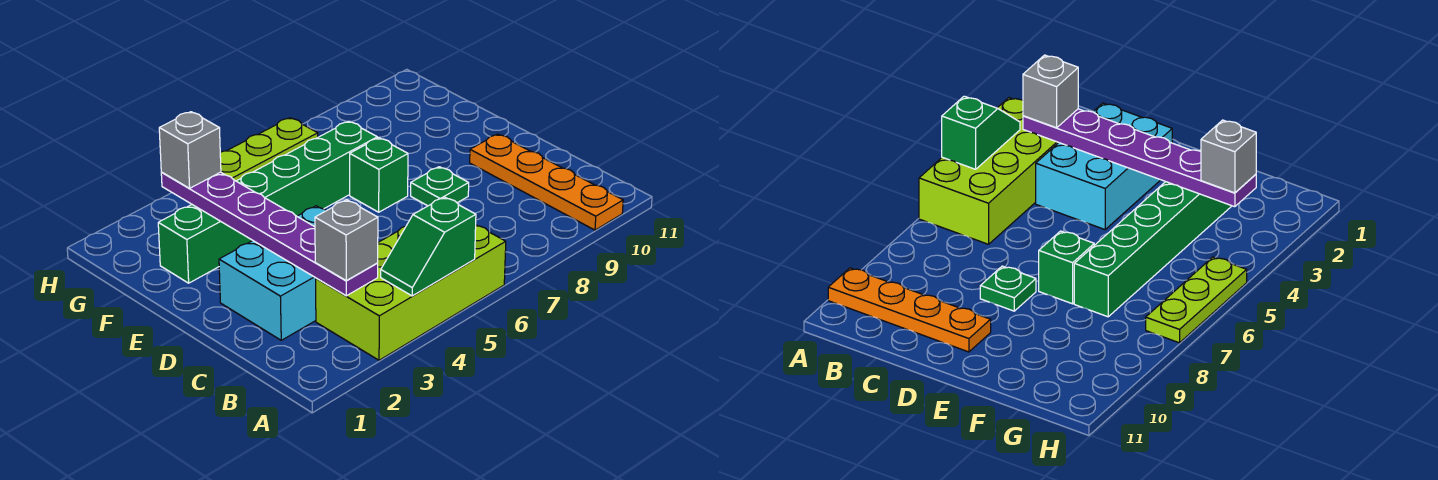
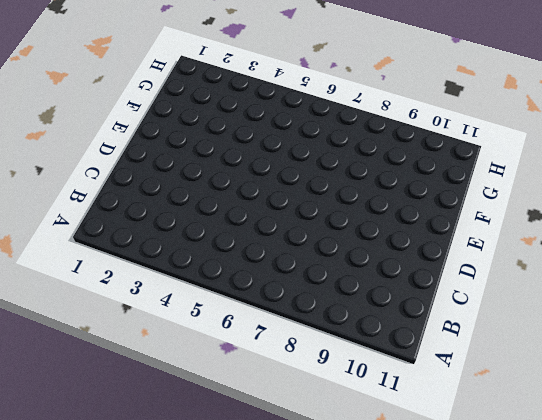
none -> lime 2x4 brick [316,225,506,360]
none -> orange 1x4 plate [470,134,623,230]

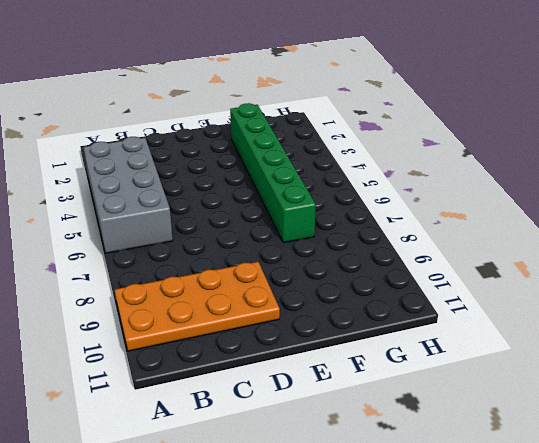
grey 2x4 brick [83,137,173,253] -> lime 2x4 brick [316,225,506,360]
orange 2x4 plate [115,262,280,351] -> orange 1x4 plate [470,134,623,230]
none -> cyan 2x3 brick [219,206,326,340]
none -> green 1x1 plate [411,167,469,206]

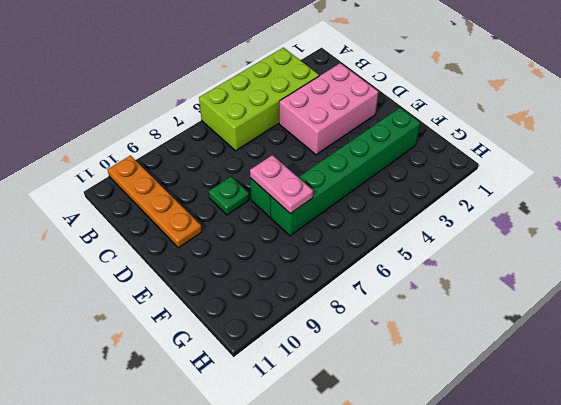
pink 2x3 brick [279,63,378,155] -> cyan 2x3 brick [219,206,326,340]
pink 1x2 plate [250,155,313,214] -> none
none -> lime 1x3 plate [220,118,318,181]
none -> green 1x2 slope [381,197,476,296]

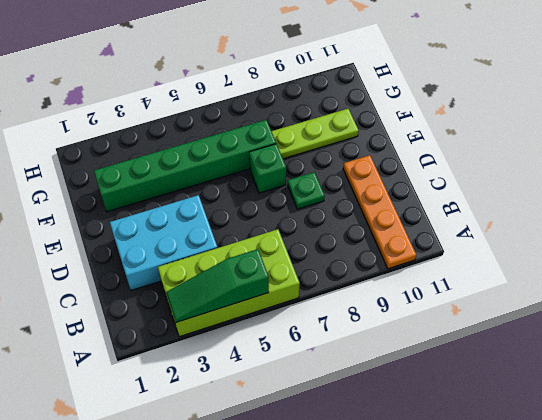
green 1x3 slope [166,249,269,322] -> green 1x2 slope [381,197,476,296]
lime 1x3 plate [271,109,359,159] -> lime 1x3 plate moved to [220,118,318,181]
none -> purple 1x6 plate [161,172,378,296]
none -> grey 1x1 brick [315,200,378,280]

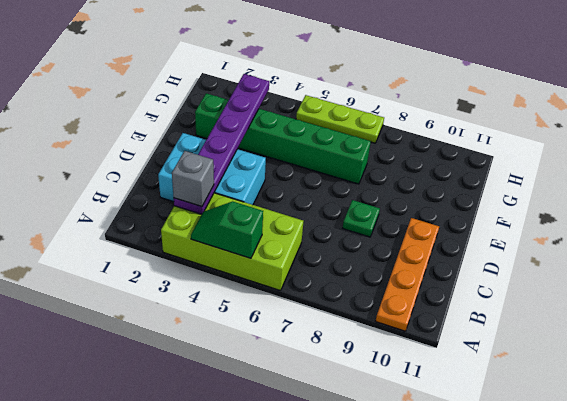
none -> green 1x1 brick [350,138,408,212]
none -> grey 1x1 brick [159,112,221,188]

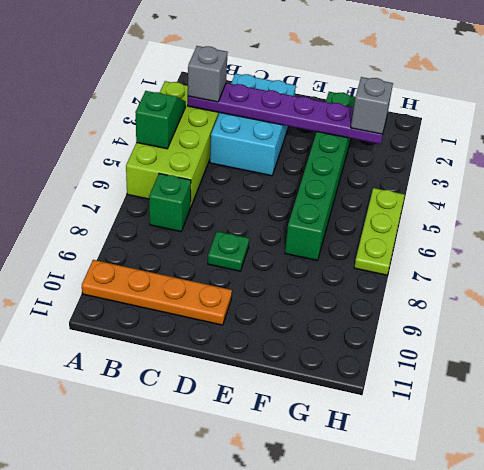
green 1x1 brick [149,173,191,232] -> green 1x1 brick moved to [350,138,408,212]

